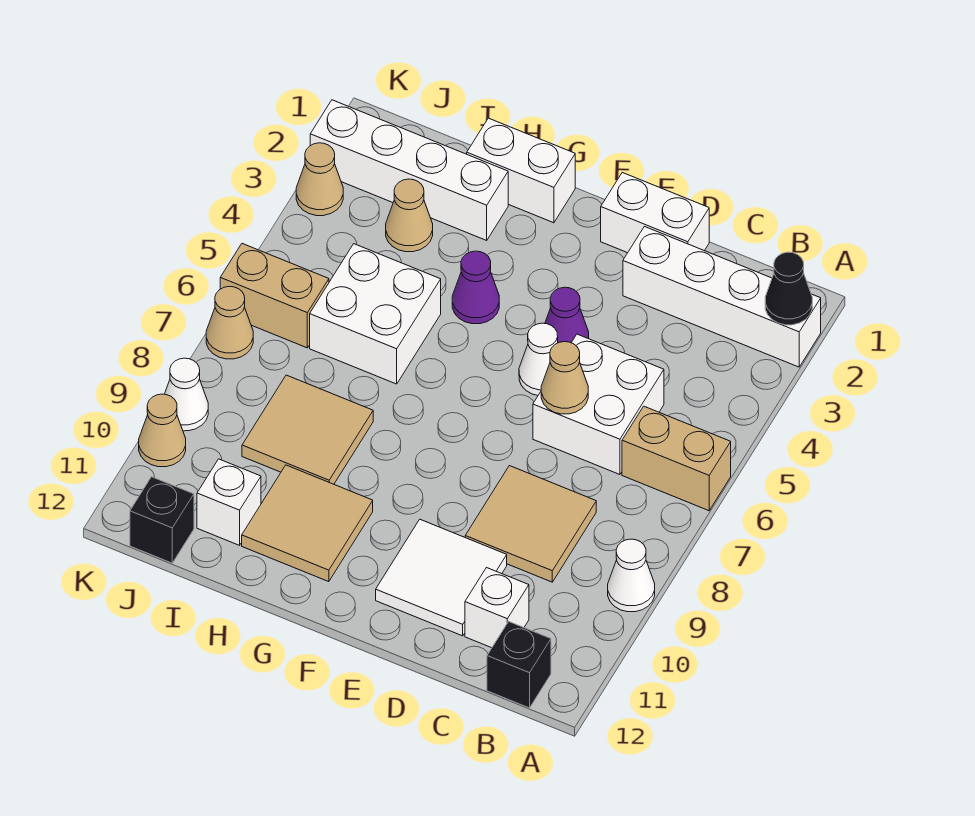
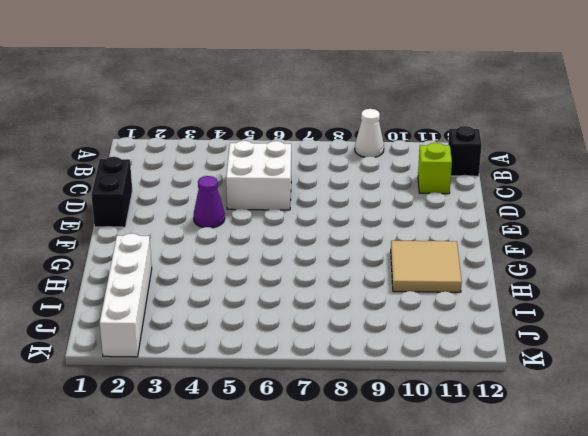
lime 1x1 brick [418,143,452,194] -> white 1x1 brick [465,568,529,648]
black 1x2 brick [91,157,132,227] -> white 1x2 brick [601,173,709,253]
none -> white 1x4 brick [623,227,821,367]
none -> tan 1x2 brick [622,406,731,511]
none -> tan 2x2 tile [465,466,596,582]

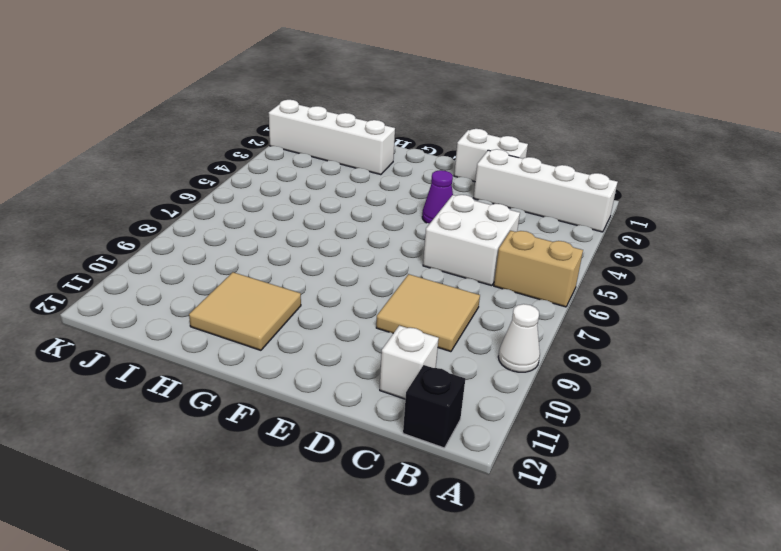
none -> white 2x2 tile [376,520,507,636]
none -> white 1x1 cone [519,323,558,395]
none -> white 1x2 brick [467,118,575,223]

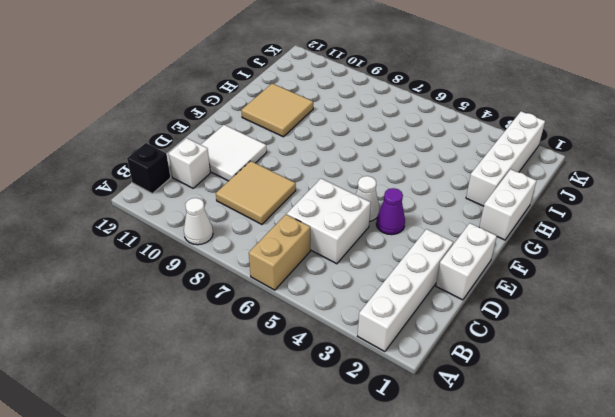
none -> purple 1x1 cone [452,251,499,324]
none -> white 2x2 brick [310,244,441,384]
none -> tan 2x2 tile [242,375,373,484]

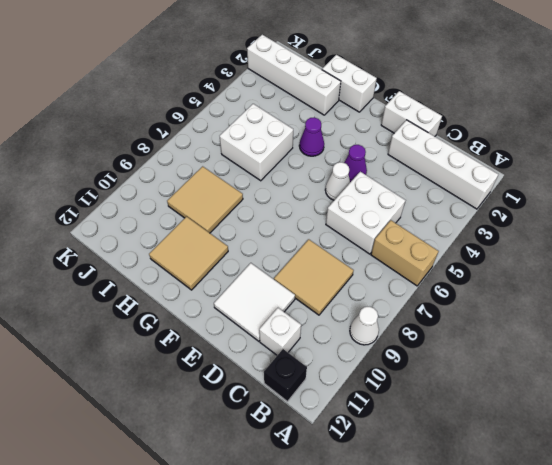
none -> tan 1x1 cone [386,179,433,252]
none -> white 1x1 brick [197,459,261,545]
none -> tan 1x2 brick [220,244,329,348]

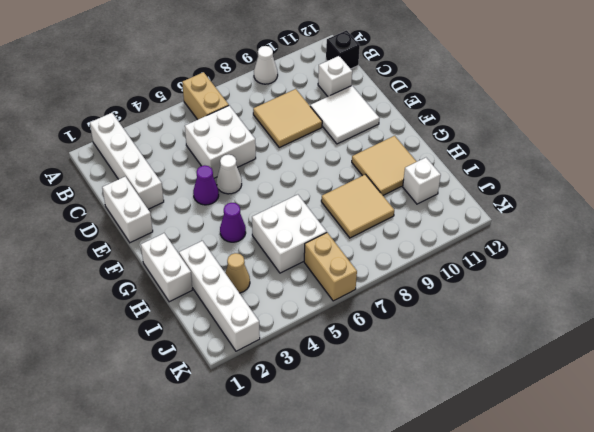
none -> black 1x1 brick [130,477,194,563]
none -> tan 1x1 cone [296,143,343,216]
none -> tan 1x1 cone [206,287,253,359]

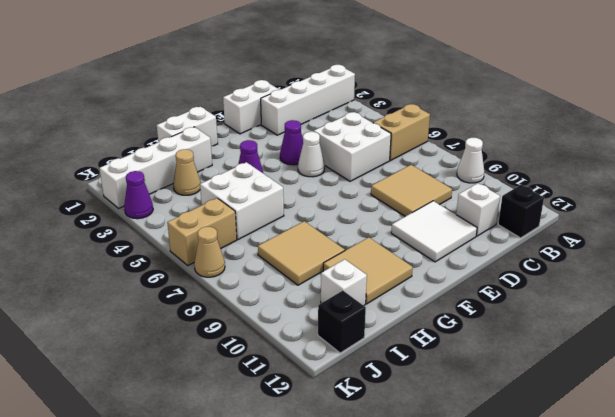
purple 1x1 cone [124,171,153,219] -> tan 1x1 cone [296,143,343,216]
none -> white 1x1 cone [165,358,208,431]
none -> tan 1x1 cone [139,394,186,467]
none -> black 1x1 cone [765,252,812,325]

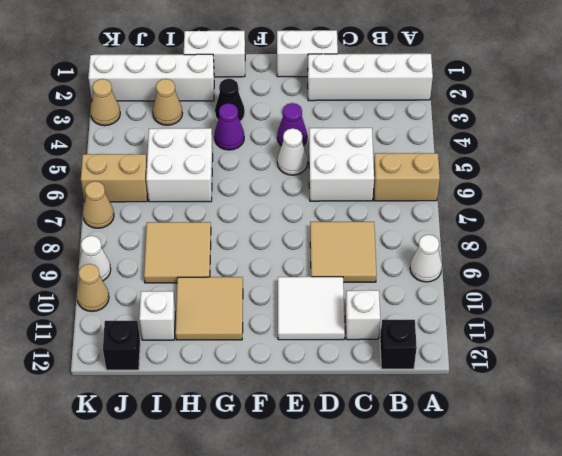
black 1x1 cone [215,79,245,121] -> black 1x1 cone moved to [765,252,812,325]
none -> tan 1x1 cone [541,342,588,414]

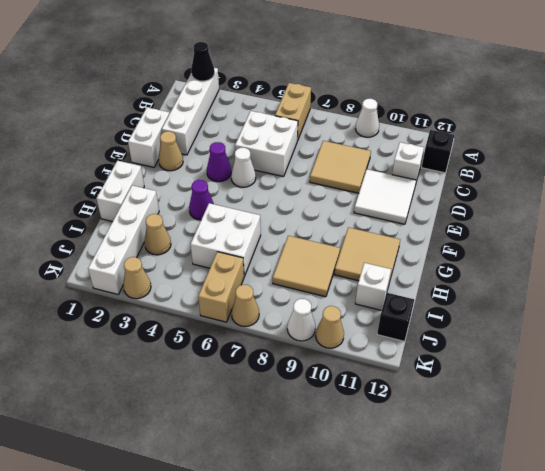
tan 1x1 cone [159,131,183,171] -> tan 1x1 cone moved to [541,342,588,414]

